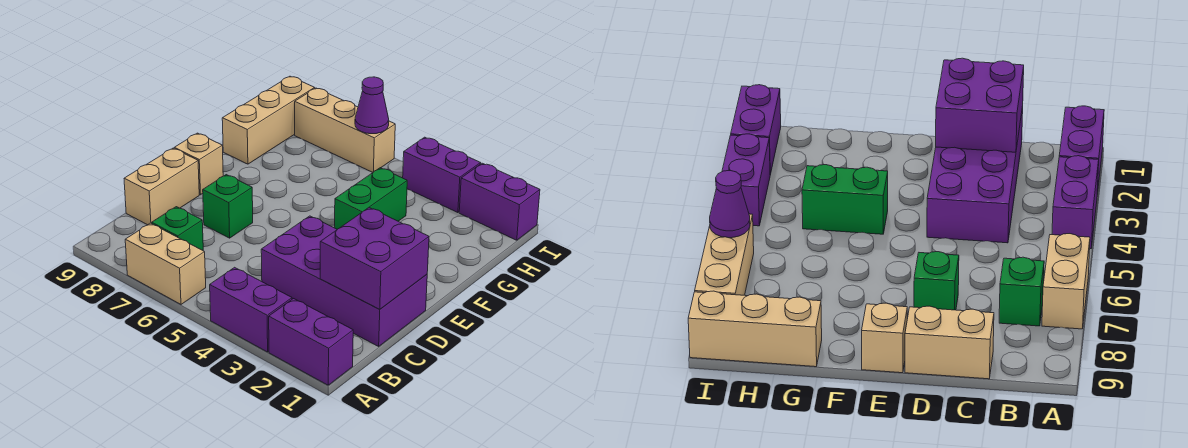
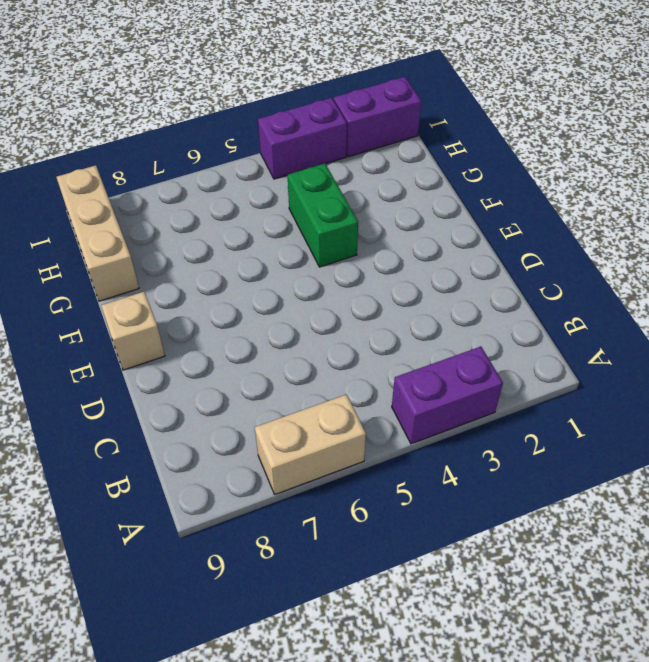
none -> purple 1x2 brick [269,299,353,385]
none -> green 1x1 brick [152,207,203,250]
none -> purple 2x4 brick [261,216,427,346]

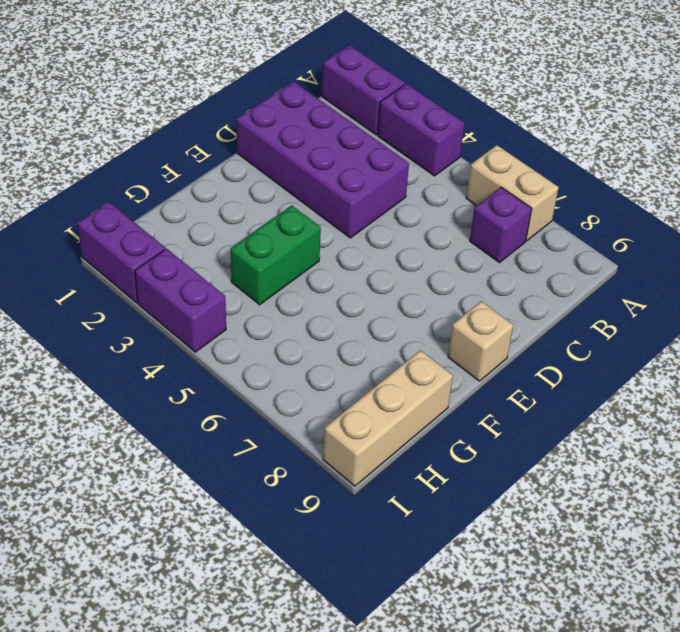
purple 1x1 brick [470,187,532,263] -> green 1x1 brick [152,207,203,250]
none -> tan 1x2 brick [124,148,199,225]
none -> green 1x1 brick [203,175,253,238]
none -> tan 1x3 brick [295,88,395,172]

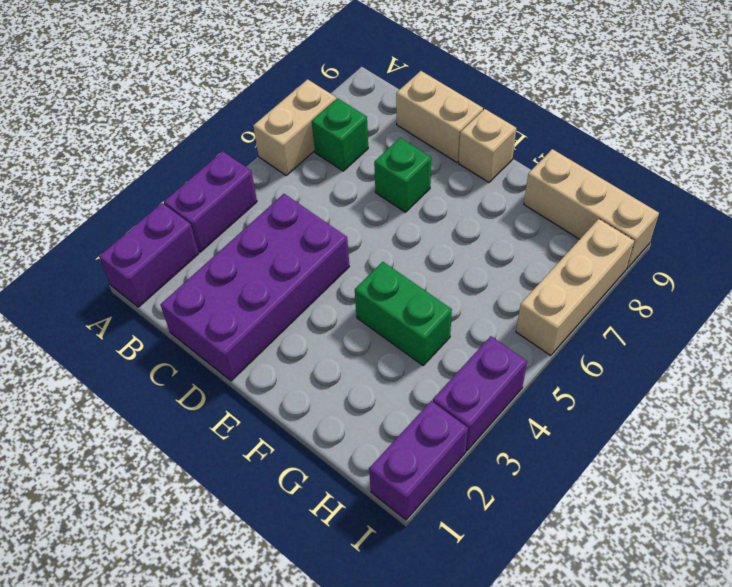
none -> purple 2x2 brick [320,208,429,309]
none -> purple 1x1 cone [355,77,389,134]

